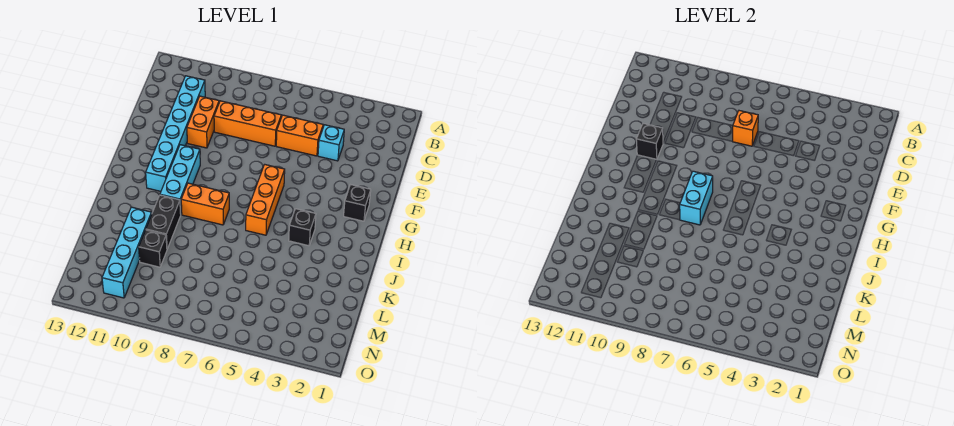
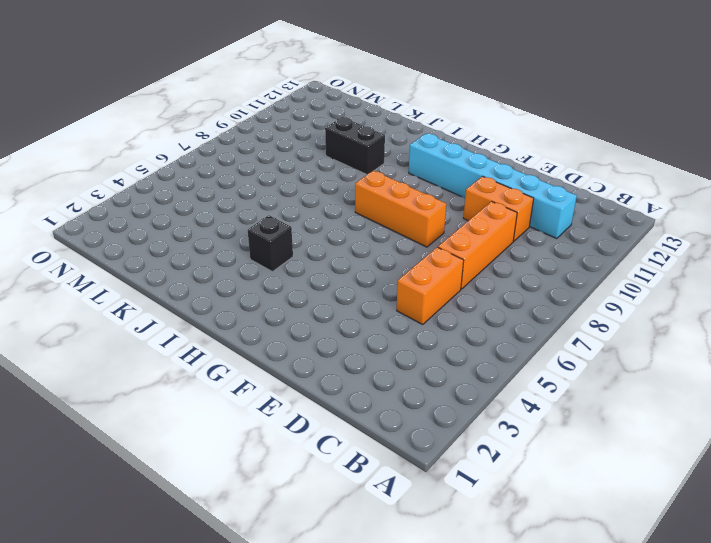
orange 1x3 brick [355,171,446,247] -> orange 1x3 brick moved to [246,165,285,235]
none -> cyan 1x1 brick [318,125,344,161]
none -> black 1x1 brick [344,185,371,221]
none -> cyan 1x3 brick [160,145,200,214]

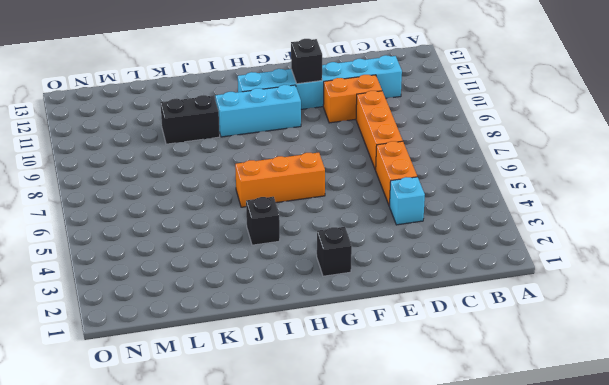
none -> orange 1x2 brick [181,183,229,225]
none -> cyan 1x4 brick [102,207,152,298]
none -> black 1x1 brick [139,230,167,267]

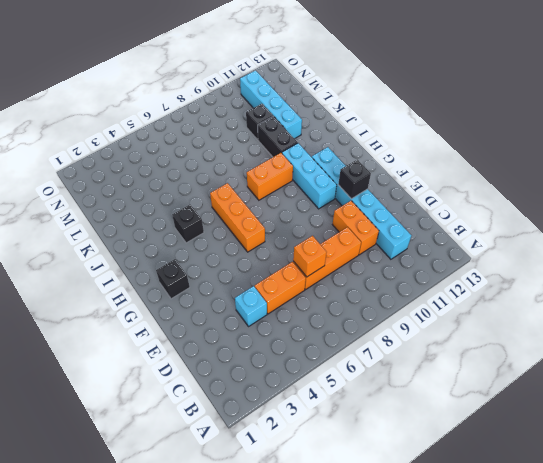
none -> cyan 1x2 brick [680,171,713,225]

